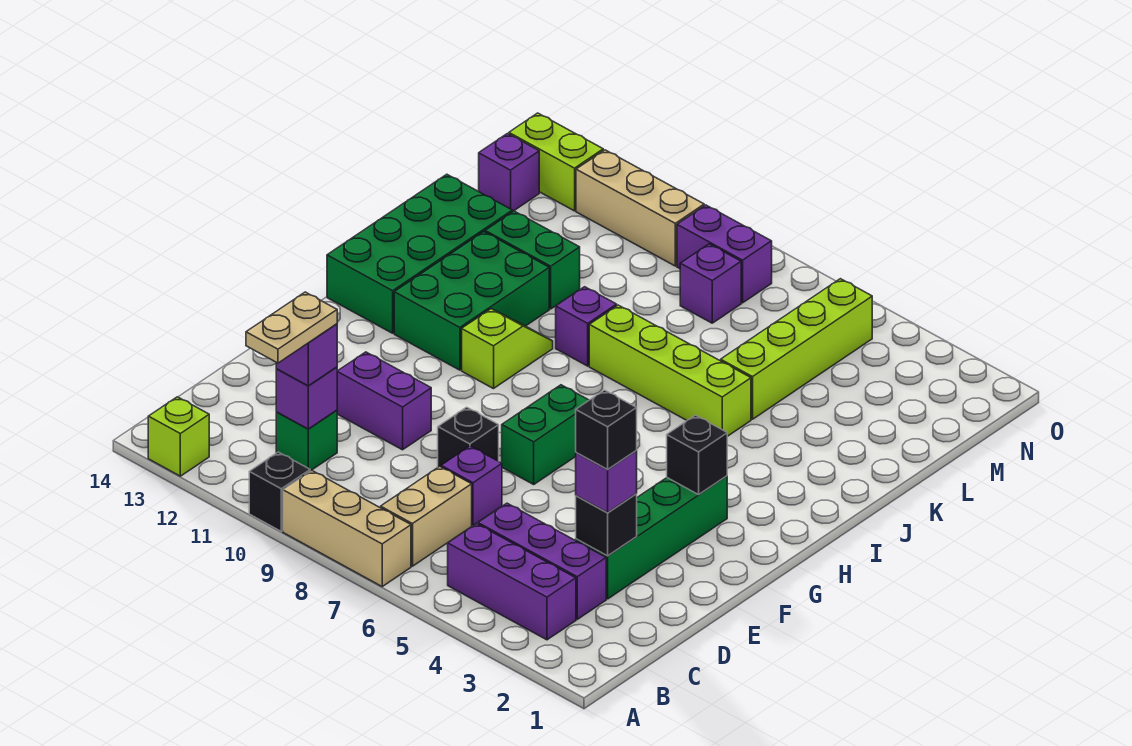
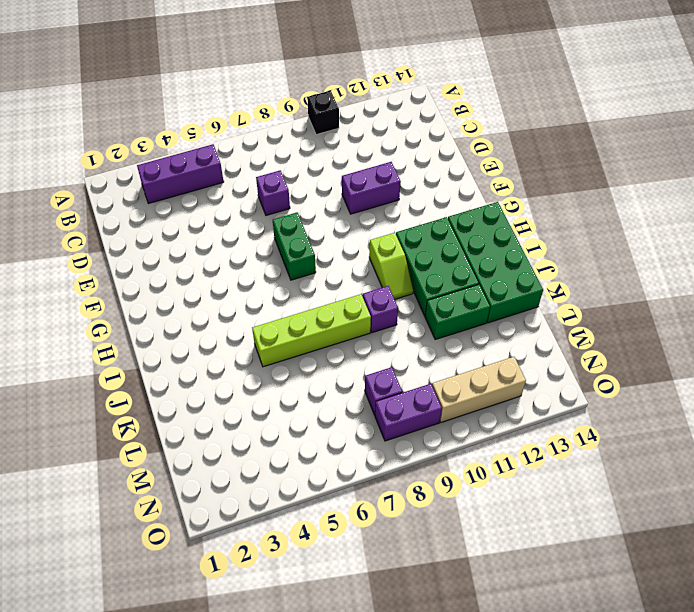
none -> tan 1x3 brick [283,470,411,586]
none -> lime 1x1 brick [148,397,209,476]
none -> tan 1x2 brick [381,466,472,566]
none -> purple 1x3 brick [478,503,606,619]

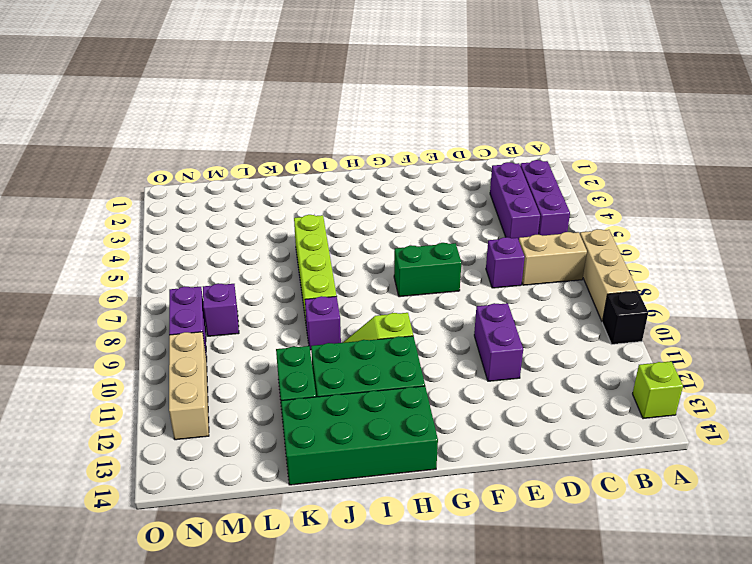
none -> green 1x1 brick [276,410,337,471]
none -> green 1x4 brick [576,476,727,599]
none -> black 1x1 brick [438,407,499,467]
none -> lime 1x4 brick [721,279,872,419]

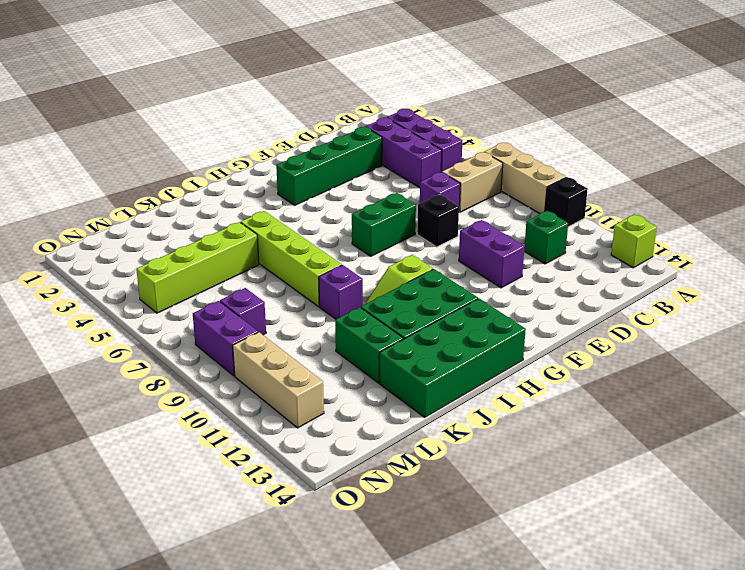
none -> purple 1x1 brick [479,134,539,212]
none -> lime 1x2 brick [509,113,603,211]
none -> purple 1x1 brick [276,367,337,429]
none -> black 1x1 brick [576,494,637,556]

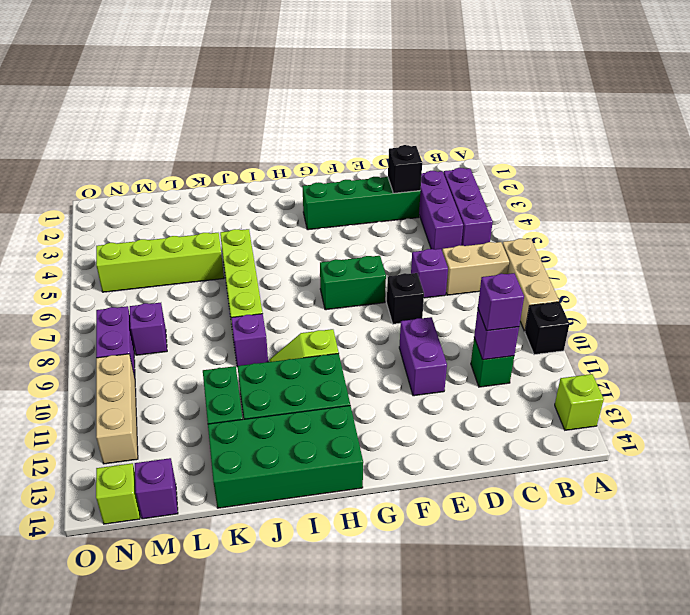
lime 1x1 brick [96,463,140,524] -> lime 1x2 brick [509,113,603,211]
none -> black 1x1 brick [667,415,727,495]
none -> purple 1x1 brick [576,451,637,513]
none -> tan 1x2 plate [246,292,337,363]
none -> black 1x1 brick [576,390,637,469]

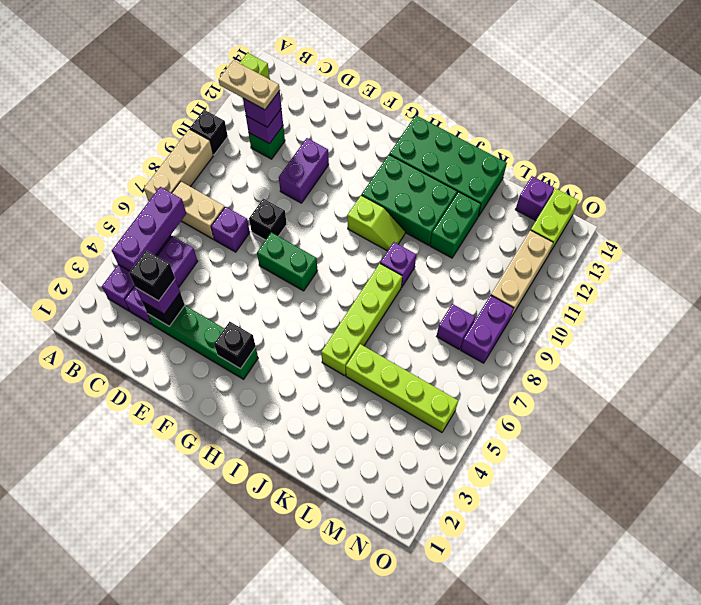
purple 1x3 brick [112,187,186,271] -> none

